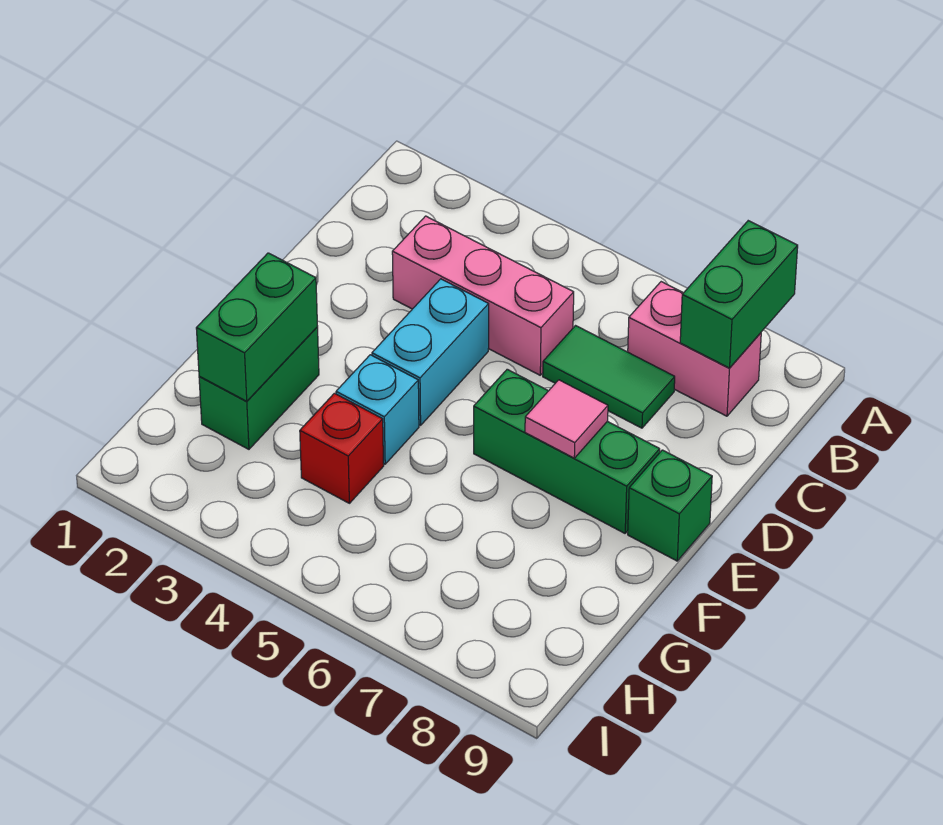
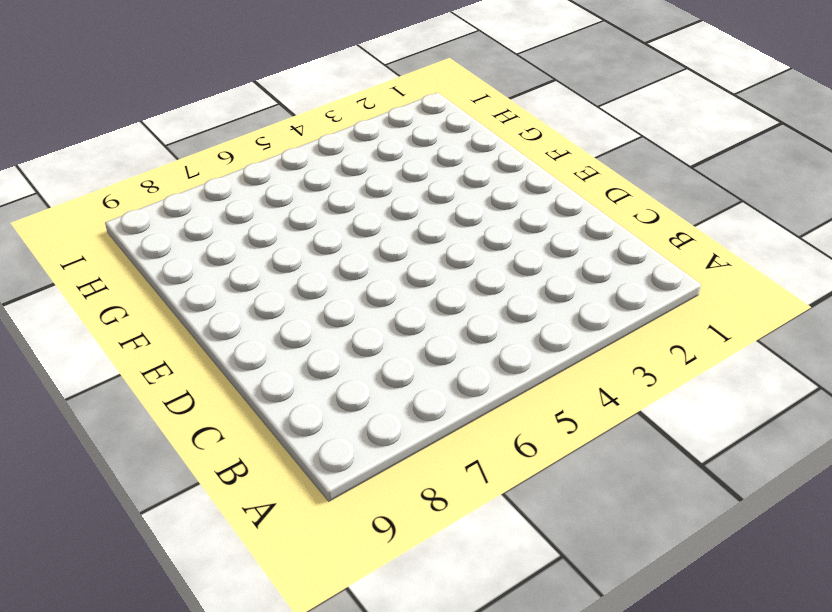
none -> pink 1x2 brick [628,282,761,416]
none -> pink 1x3 brick [392,216,574,375]
none -> green 1x2 tile [543,326,675,428]

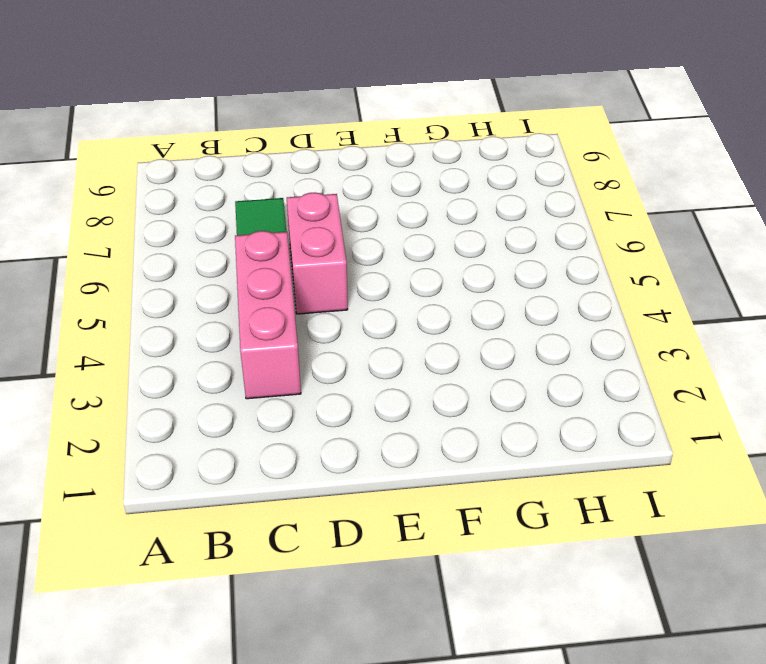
pink 1x2 brick [287,193,348,314] -> pink 1x2 brick moved to [628,282,761,416]
none -> cyan 1x2 brick [372,279,489,425]
none -> green 1x3 brick [474,369,660,533]
none -> green 1x1 brick [628,450,712,561]

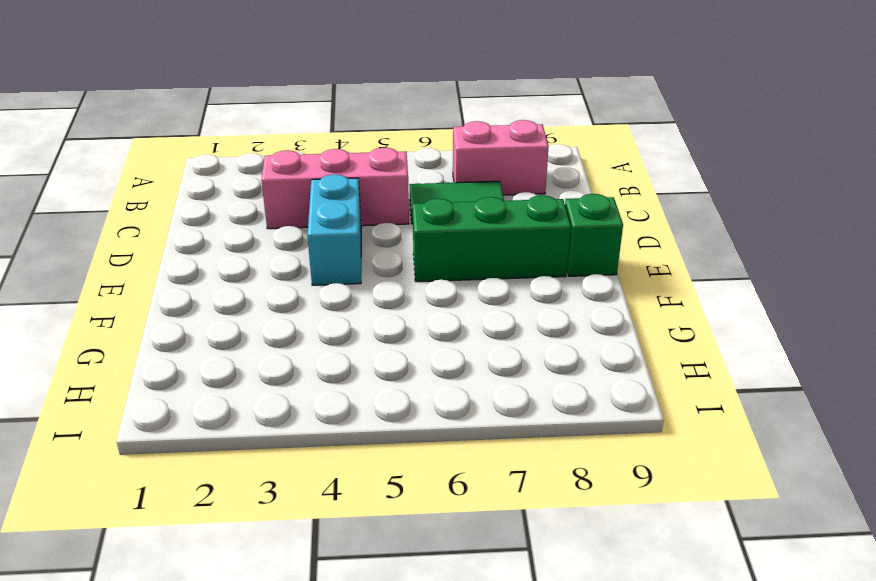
none -> green 1x2 brick [199,327,319,449]
none -> cyan 1x1 brick [336,355,419,464]
none -> red 1x1 brick [300,393,384,503]

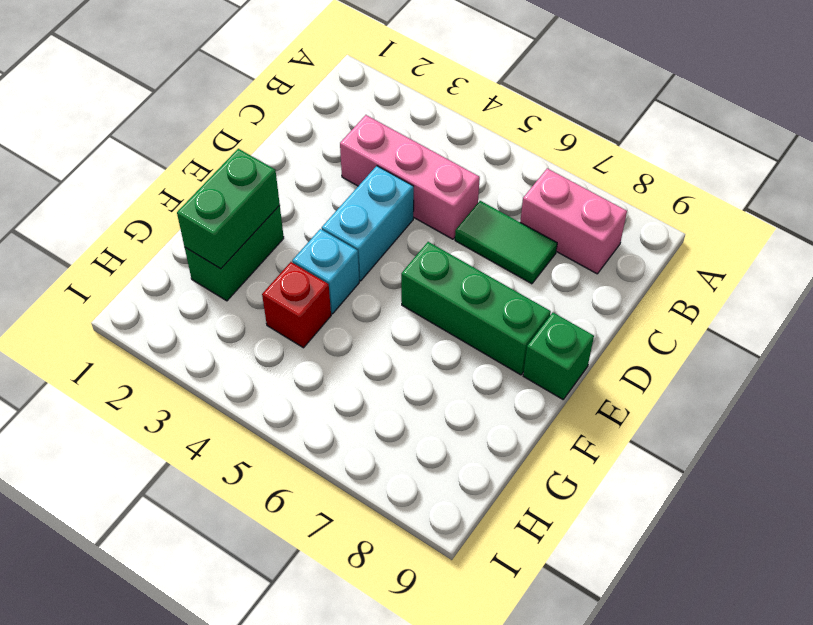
none -> green 1x2 brick [680,221,798,368]
none -> pink 1x1 tile [525,380,608,458]

